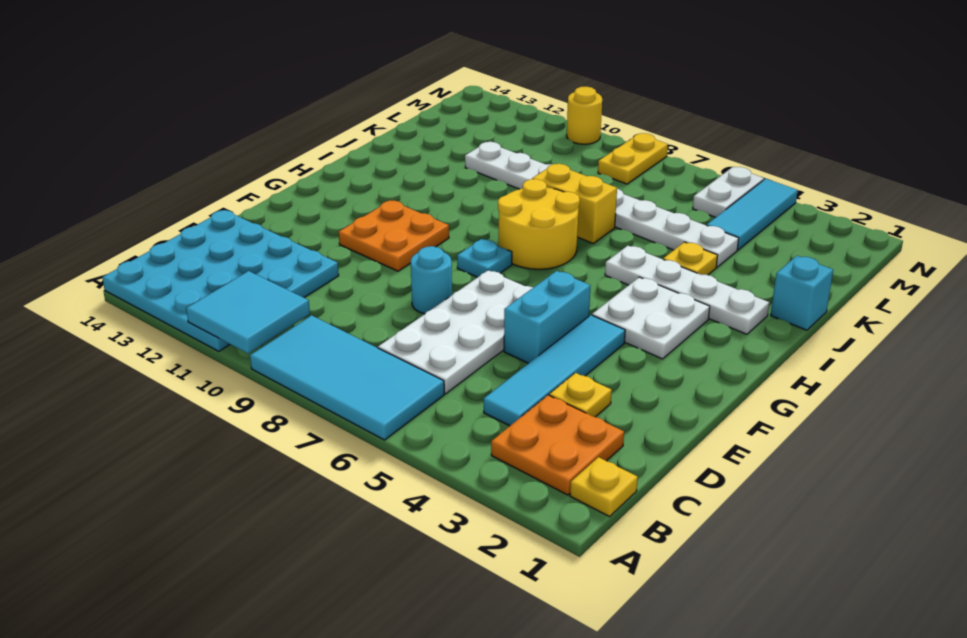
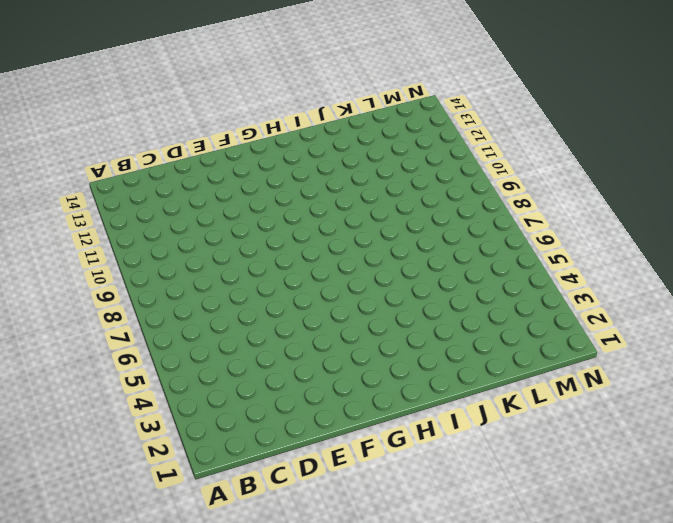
none -> cyan 2x4 tile [250,315,444,440]
none -> cyan 4x4 plate [102,210,339,351]
none -> yellow 1x1 plate [570,457,638,517]

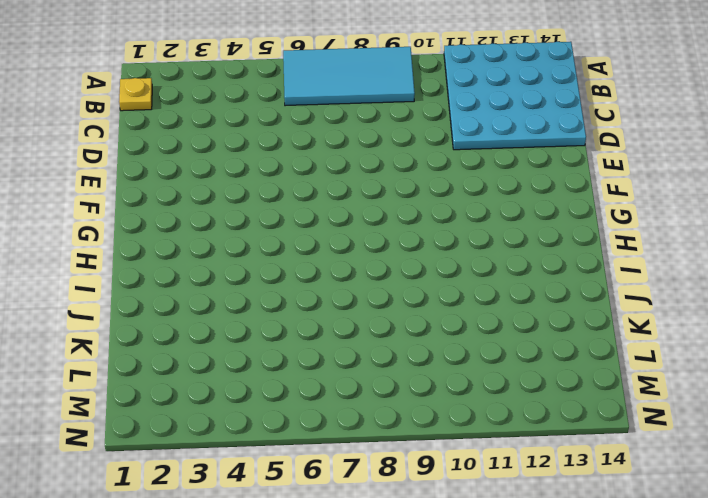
none -> orange 2x2 plate [491,395,624,495]
none -> cyan 1x4 tile [484,315,625,426]
none -> white 2x4 plate [378,270,533,394]

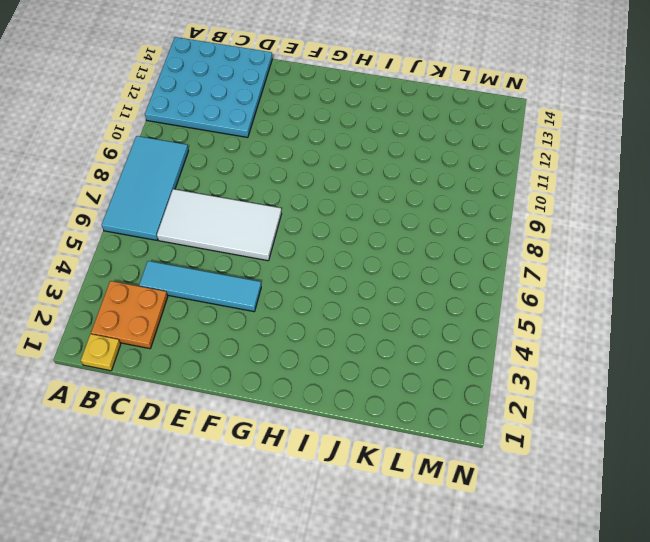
white 2x4 tile [157,189,282,261] -> white 2x4 plate [378,270,533,394]
none -> yellow 1x1 plate [549,373,612,417]
none -> cyan 1x2 brick [504,271,591,363]
none -> cyan 1x1 round brick [411,246,452,314]

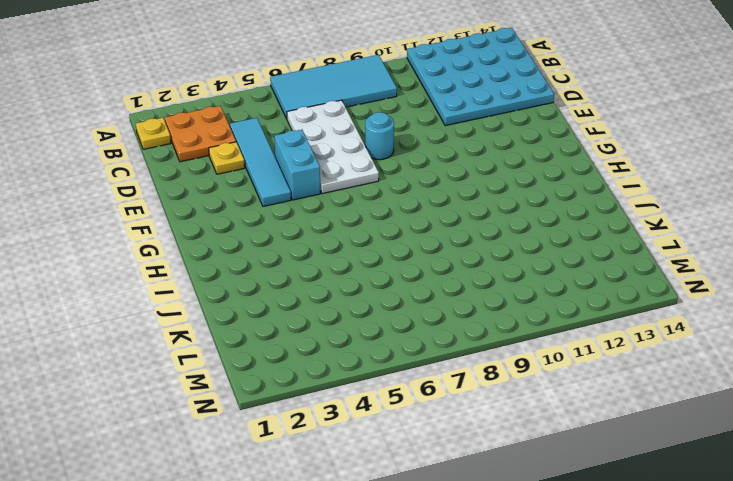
none -> orange 2x2 plate [339,200,449,271]
none -> white 2x2 plate [592,277,710,359]
none -> cyan 1x1 plate [457,239,512,277]

